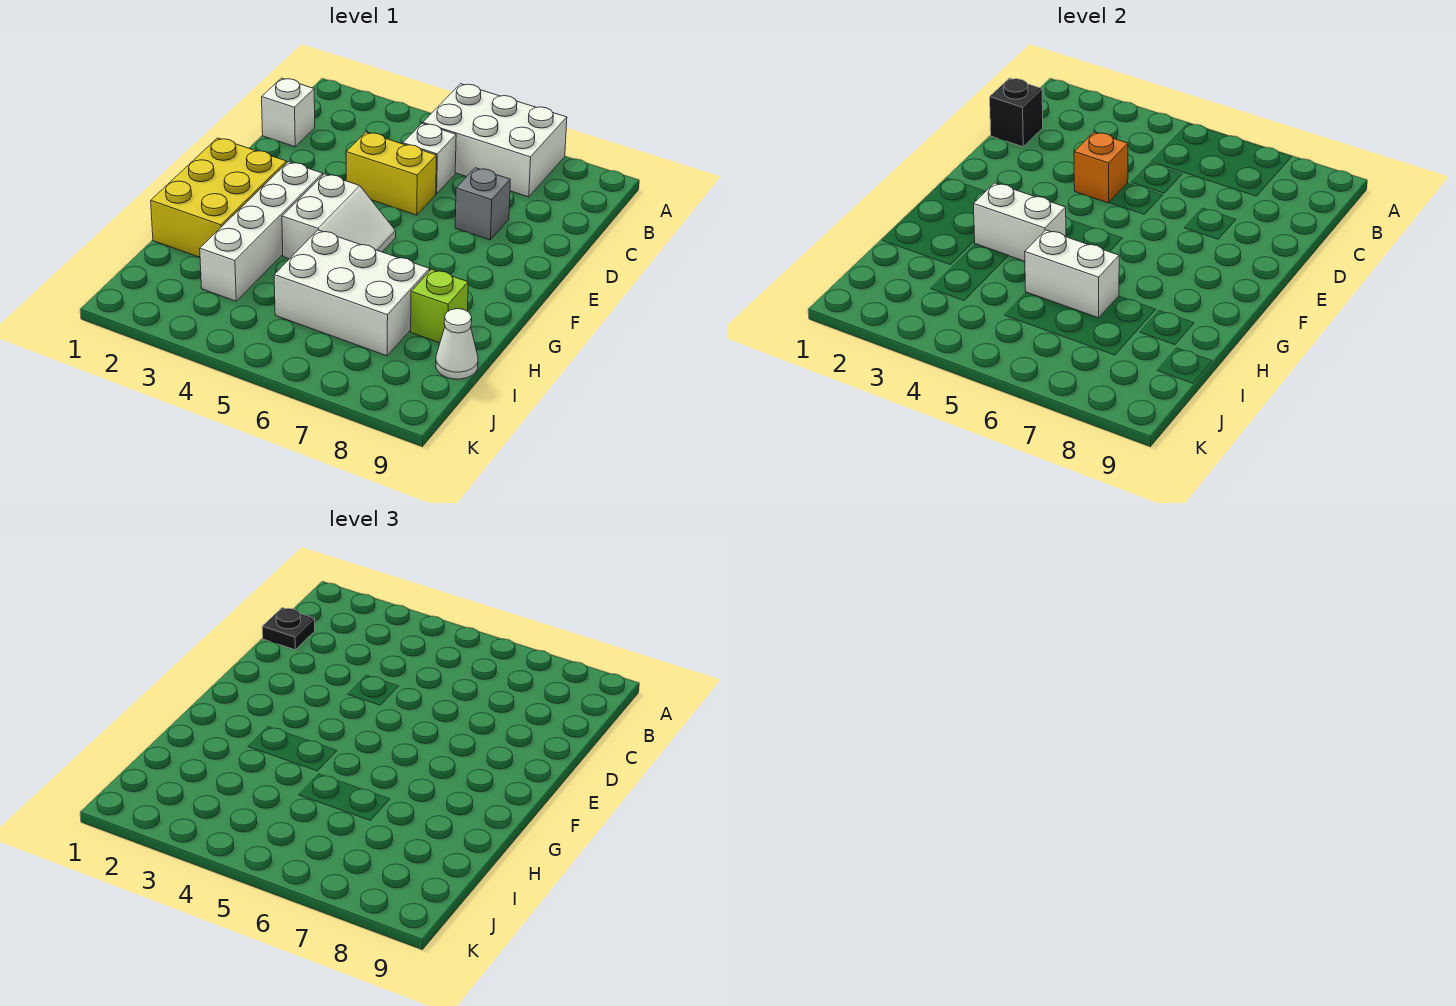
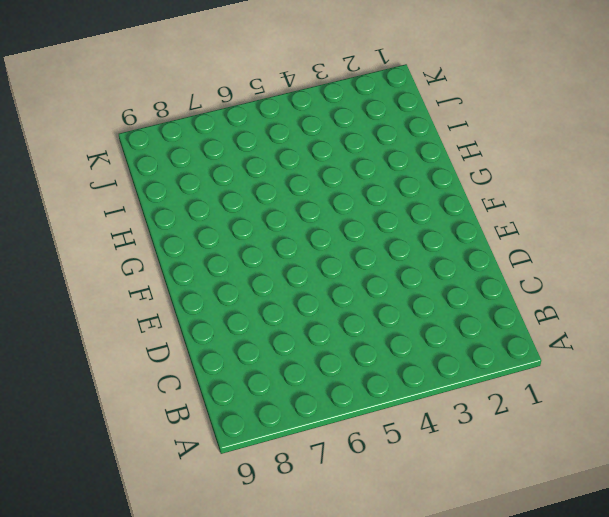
none -> white 2x3 brick [423,84,567,197]
none -> white 1x1 brick [262,78,315,147]
none -> white 1x1 brick [403,123,456,194]

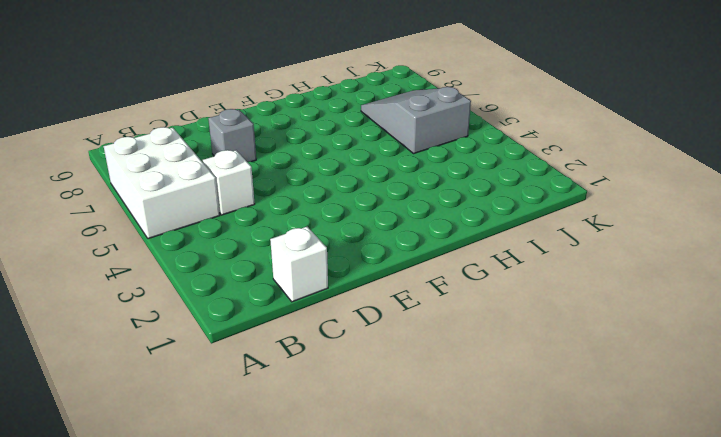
grey 2x3 slope [361,87,471,153] -> white 2x3 brick [274,230,430,356]
none -> yellow 1x2 brick [346,132,437,215]
none -> yellow 2x3 brick [151,138,287,257]
none -> white 1x4 brick [200,162,323,301]

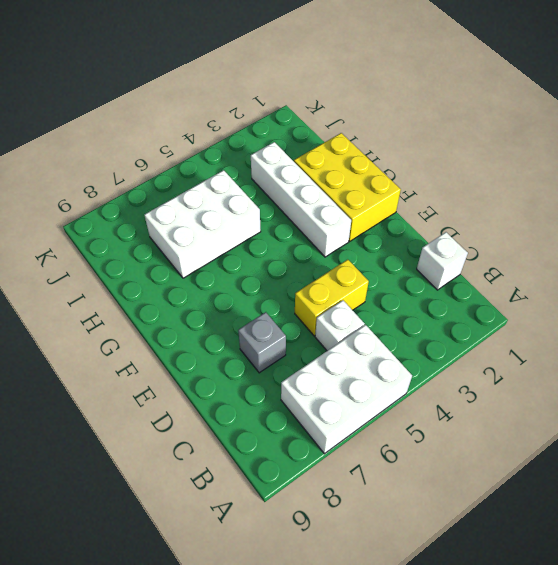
none -> white 2x2 slope [282,174,396,259]
none -> lime 1x1 brick [411,269,468,343]
none -> white 1x1 cone [436,309,478,379]

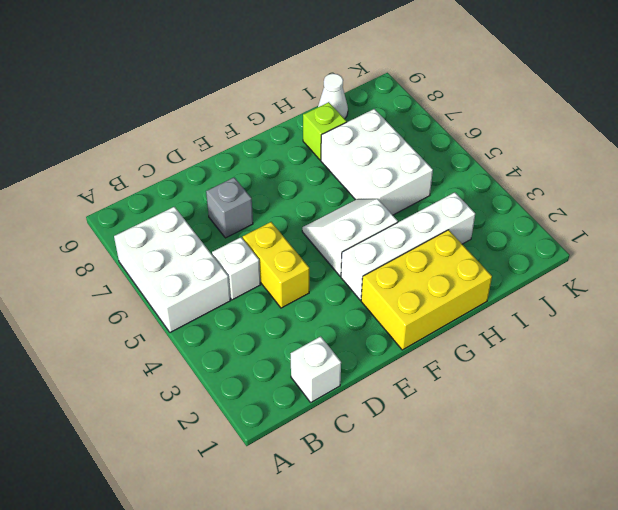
none -> black 1x1 brick [990,78,1043,147]
none -> orange 1x1 brick [1074,132,1128,203]
none -> white 1x2 brick [974,183,1066,261]

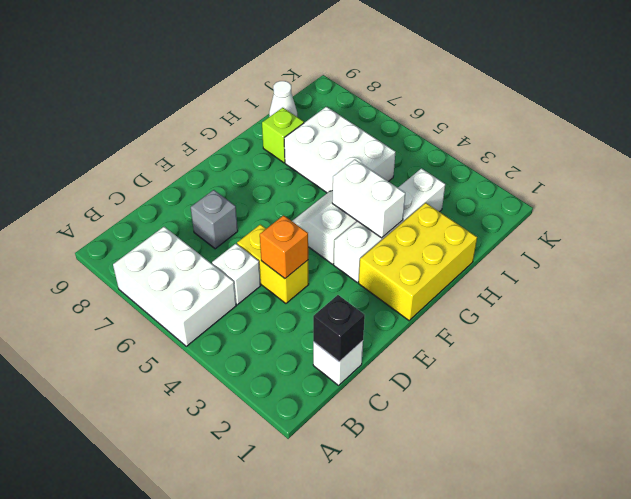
none -> white 1x2 brick [1025,230,1119,318]
none -> black 1x1 plate [262,608,315,650]

